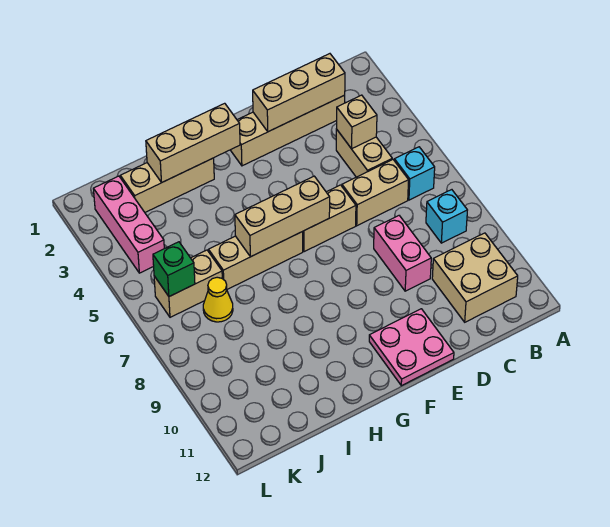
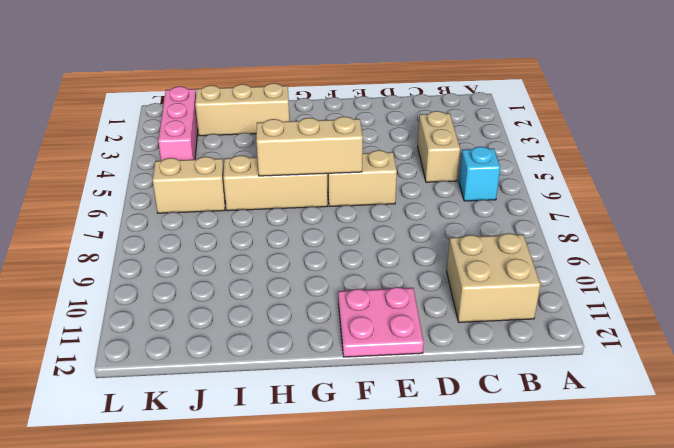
none -> cyan 1x1 brick [426,190,467,243]
none -> tan 1x4 brick [231,95,345,166]
none -> tan 1x2 brick [342,159,409,226]

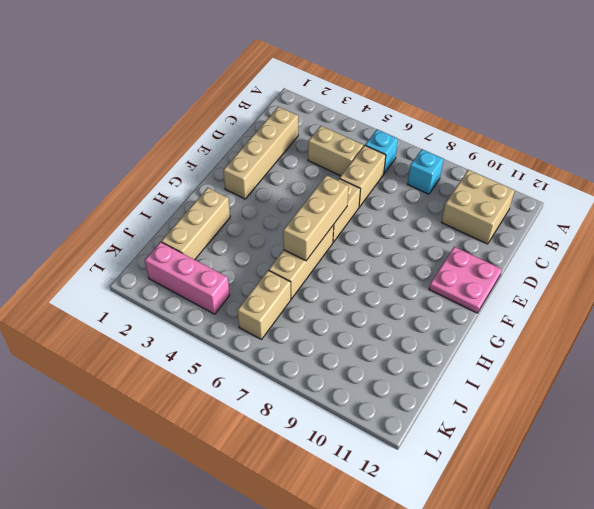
none -> pink 1x2 brick [374,216,431,291]
none -> yellow 1x1 cone [203,277,233,322]
none -> tan 1x3 brick [253,54,345,132]

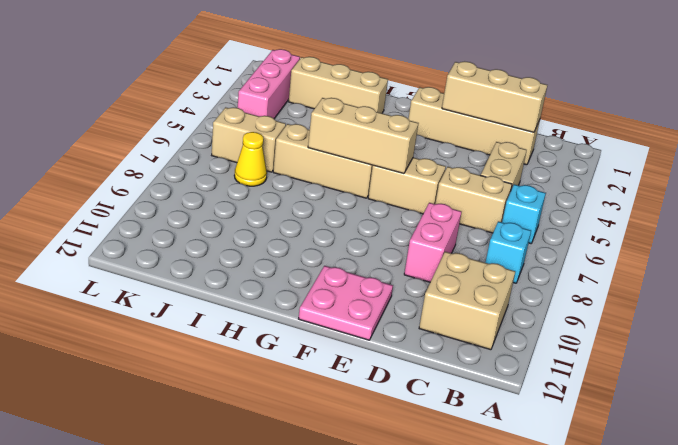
none -> tan 1x1 brick [337,95,377,149]
none -> tan 1x3 brick [146,103,240,183]
none -> green 1x1 brick [153,242,195,296]

